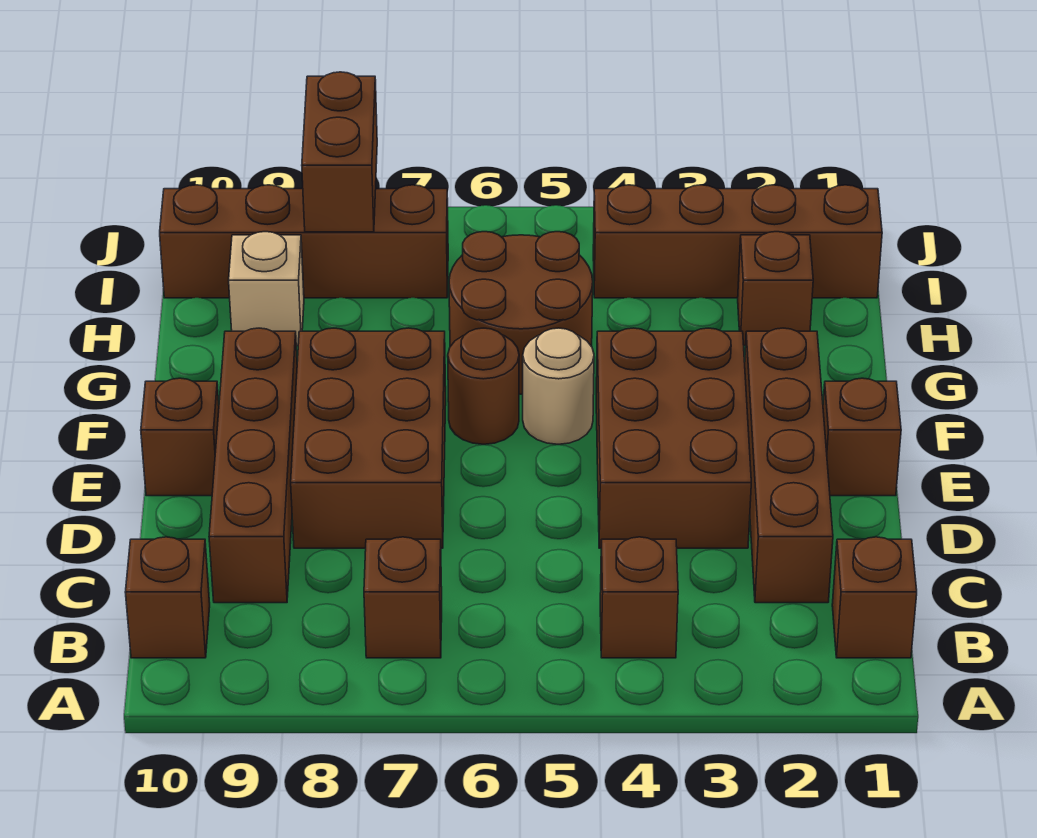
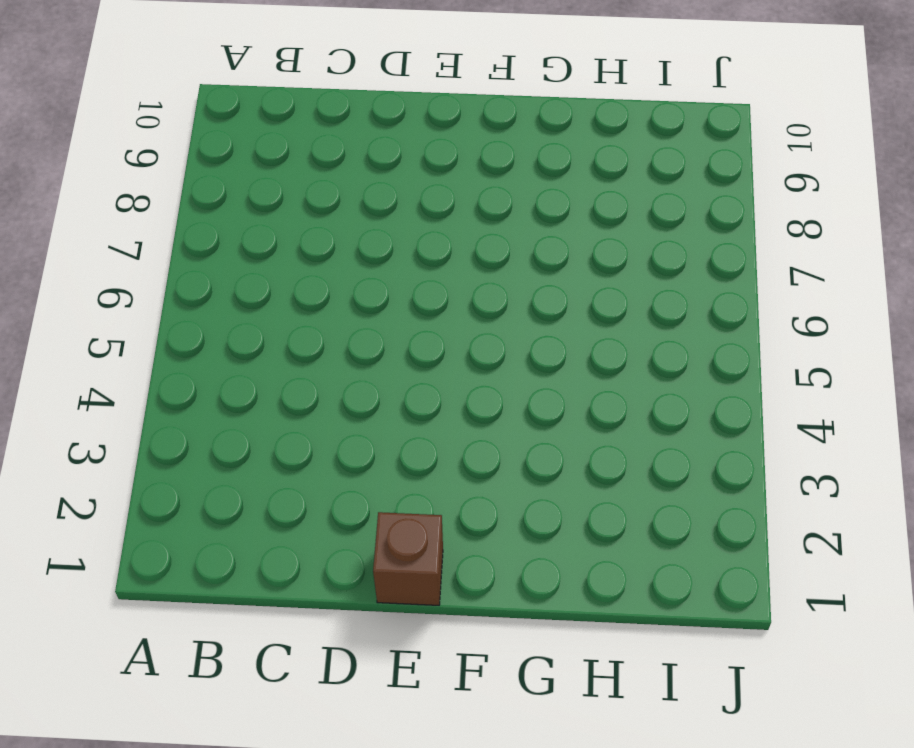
none -> brown 1x1 brick [832,537,917,658]
none -> brown 1x1 brick [600,537,678,658]
none -> brown 1x1 brick [364,537,442,658]

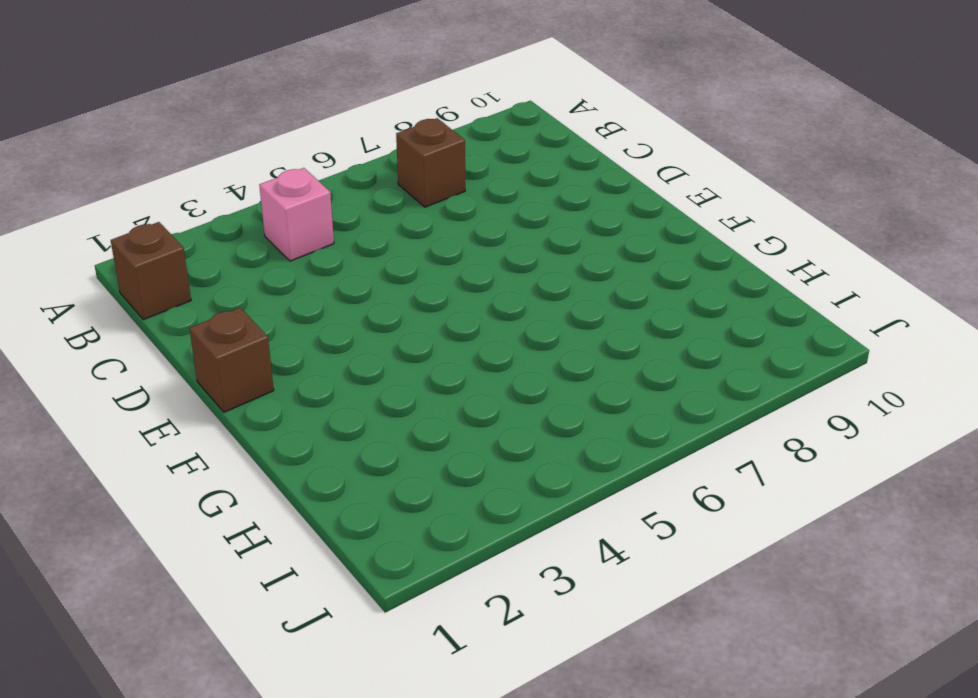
pink 1x1 brick [259,168,334,261] -> brown 1x1 brick [600,537,678,658]
none -> brown 1x1 brick [125,537,210,658]
none -> brown 1x4 brick [745,328,833,603]
none -> brown 1x4 brick [209,328,297,603]

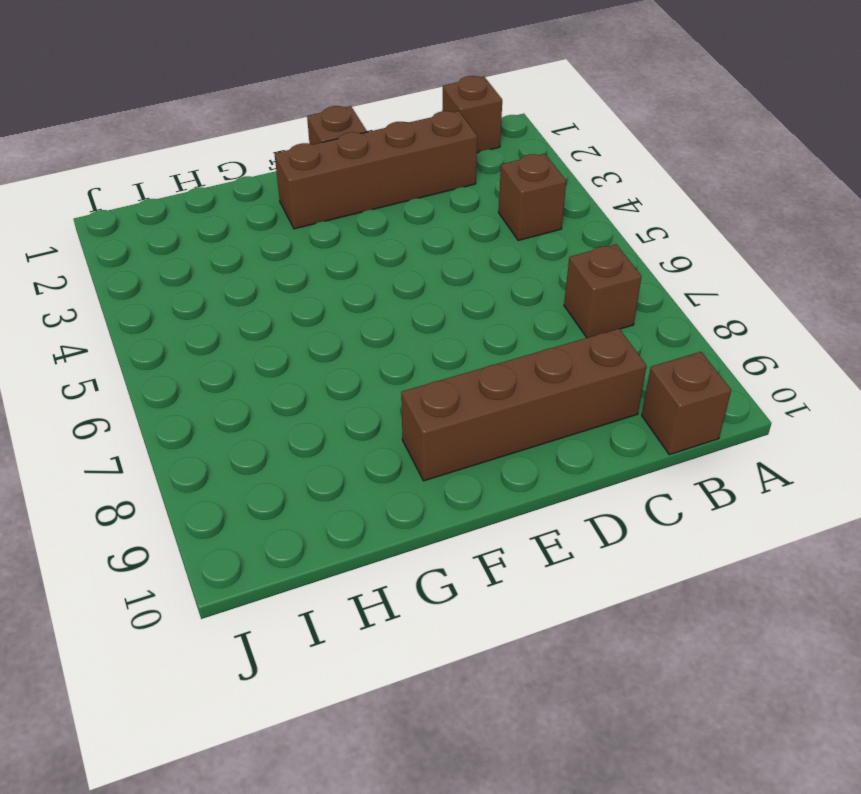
none -> brown 2x3 brick [596,328,751,548]
none -> brown 2x3 brick [291,328,446,548]
none -> brown 1x1 brick [141,378,219,496]

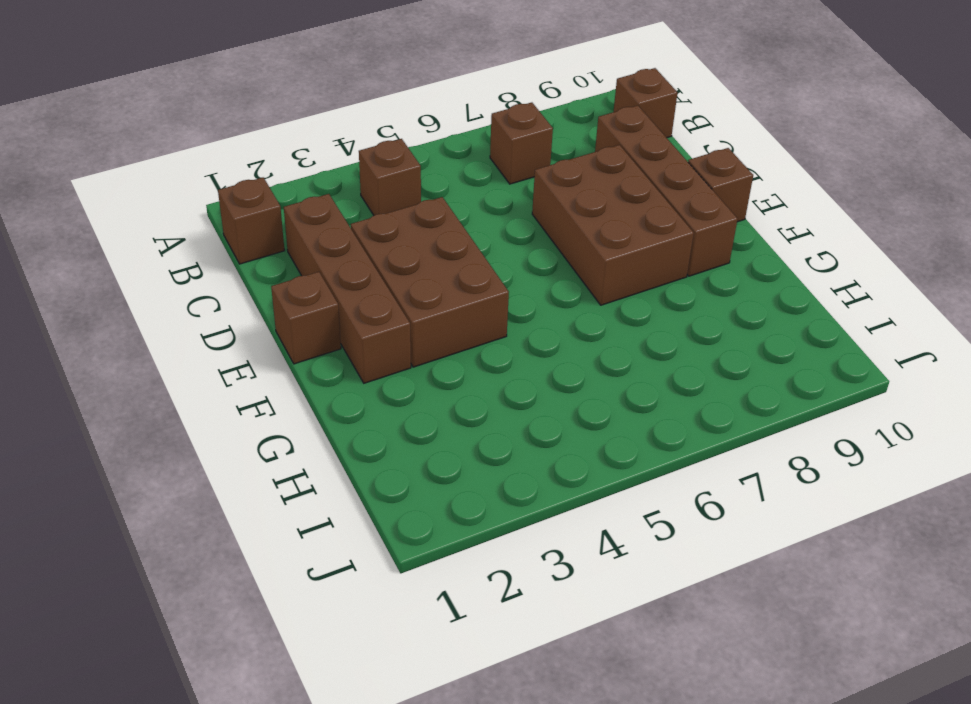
none -> tan 1x1 round brick [523,328,594,444]
none -> brown 1x1 round brick [448,328,519,444]
none -> brown 2x2 round brick [449,232,593,394]

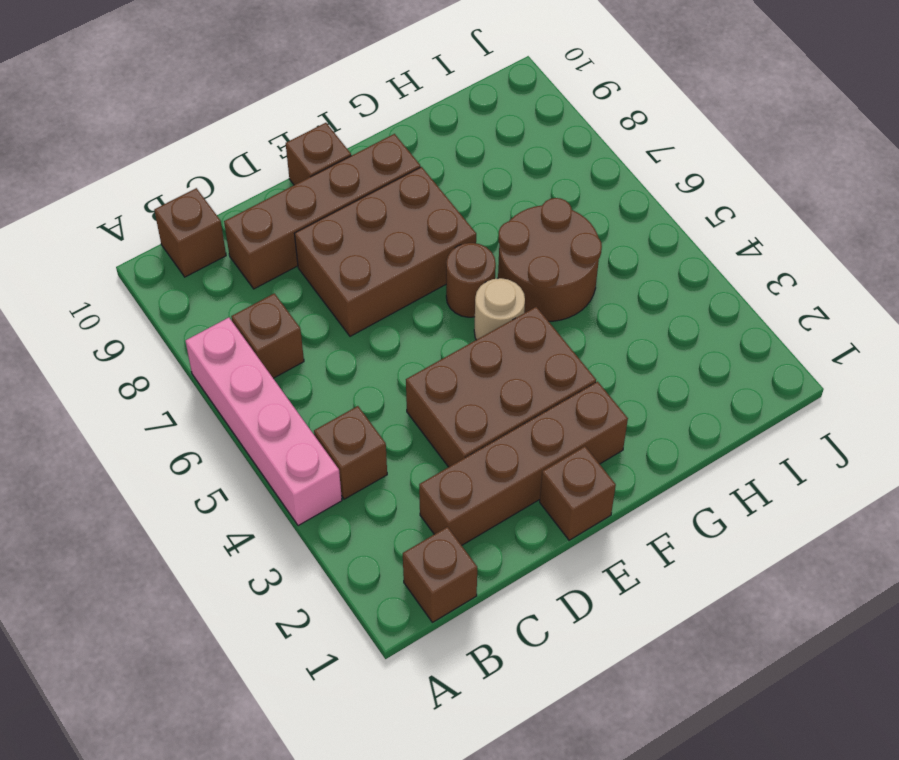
pink 1x4 brick [185,317,342,526] -> none
none -> brown 1x1 brick [738,232,813,346]
none -> tan 1x1 brick [229,232,304,346]
none -> brown 1x4 brick [593,185,882,298]

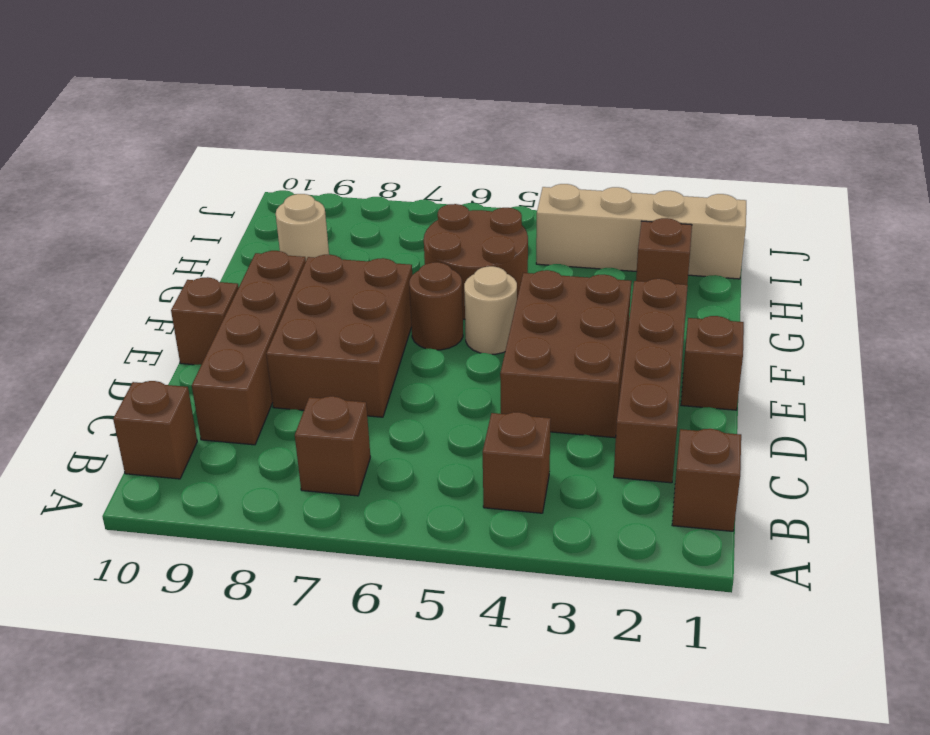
tan 1x1 round brick [276,194,329,260] -> tan 1x1 brick [229,232,304,346]
tan 1x4 brick [536,184,746,279] -> brown 1x4 brick [593,185,882,298]
none -> brown 1x4 brick [160,185,448,298]
none -> brown 1x2 brick [302,72,377,232]

